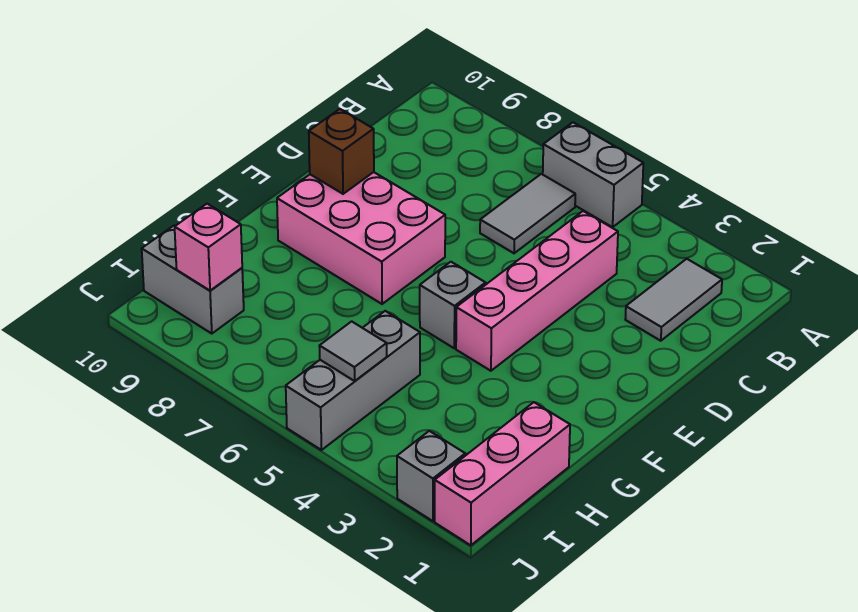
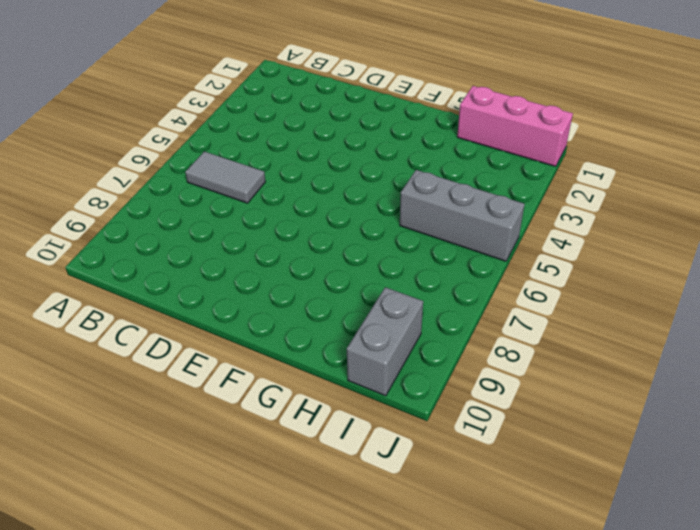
none -> grey 1x2 brick [543,122,643,227]
none -> grey 1x2 tile [625,259,722,341]
none -> pink 1x4 brick [456,211,618,371]

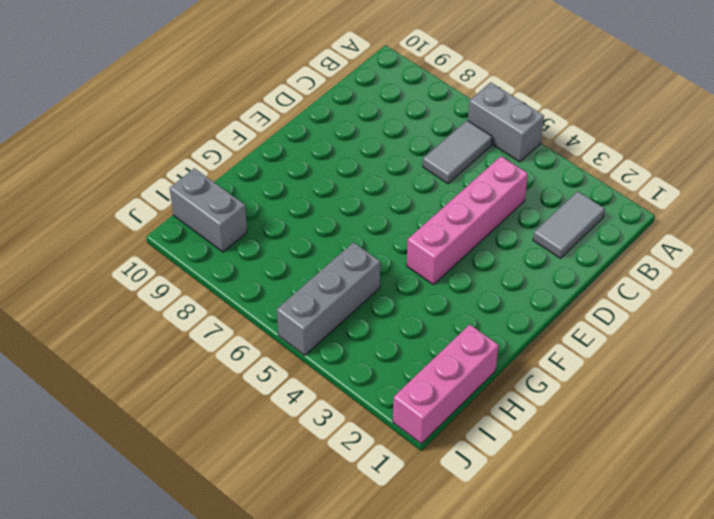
none -> pink 2x3 brick [277,172,445,304]
none -> grey 1x1 brick [420,262,486,348]
none -> grey 1x1 brick [397,431,465,521]

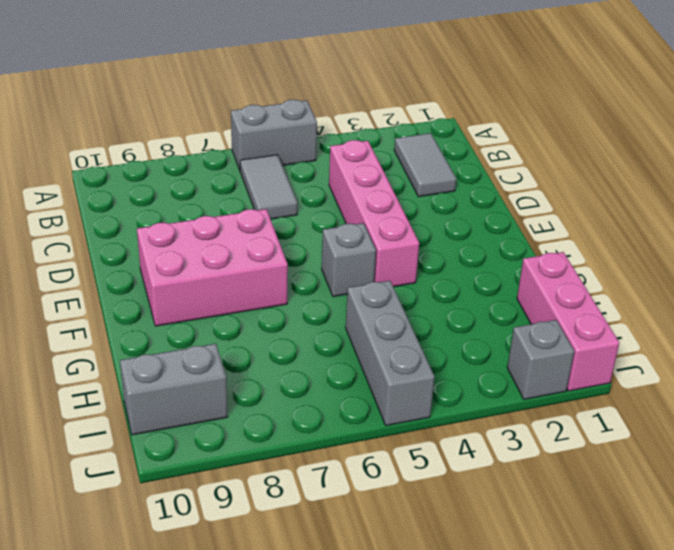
none -> brown 1x1 brick [309,109,374,194]
none -> grey 1x1 tile [319,321,387,381]
none -> pink 1x1 brick [175,204,242,291]

